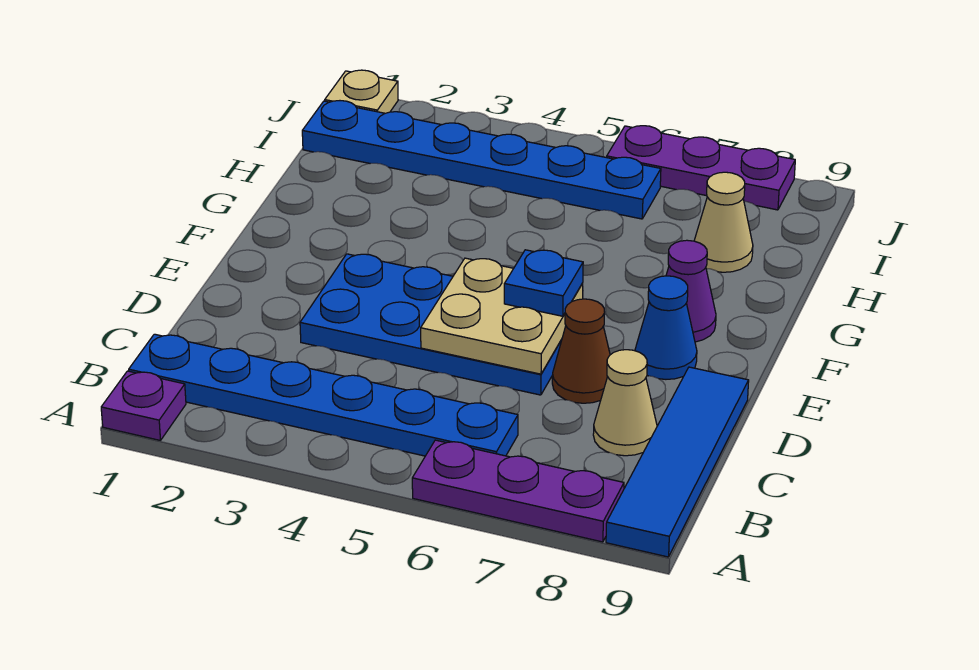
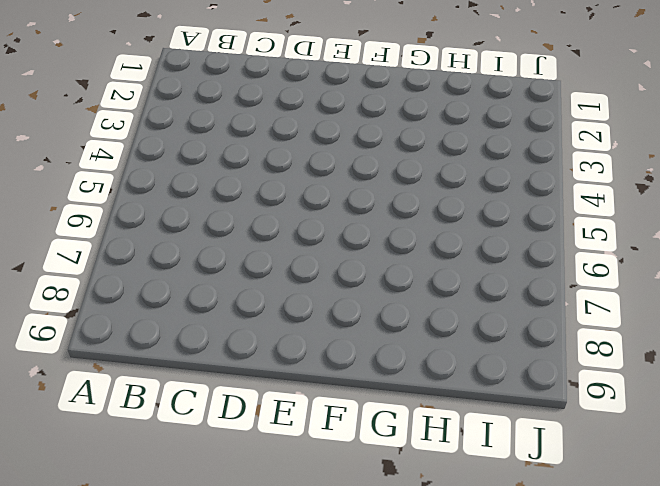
none -> purple 1x1 plate [101,371,186,440]
none -> purple 1x3 plate [412,440,624,542]
none -> blue 1x4 tile [606,367,749,557]

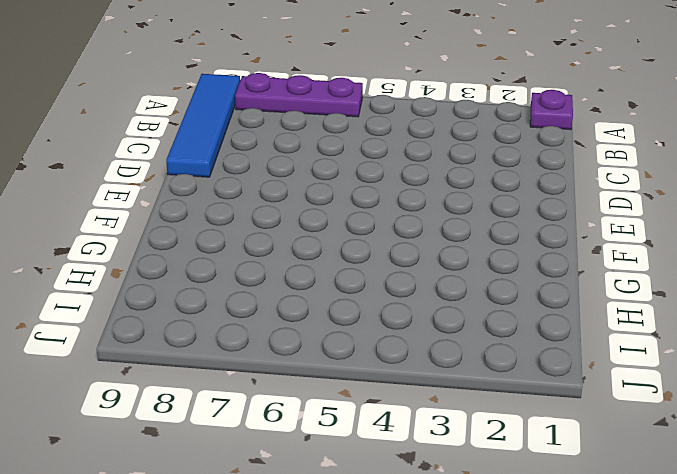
none -> blue 1x6 plate [129,334,518,456]
none -> tan 1x1 cone [593,350,657,456]
none -> blue 2x4 plate [300,254,562,395]

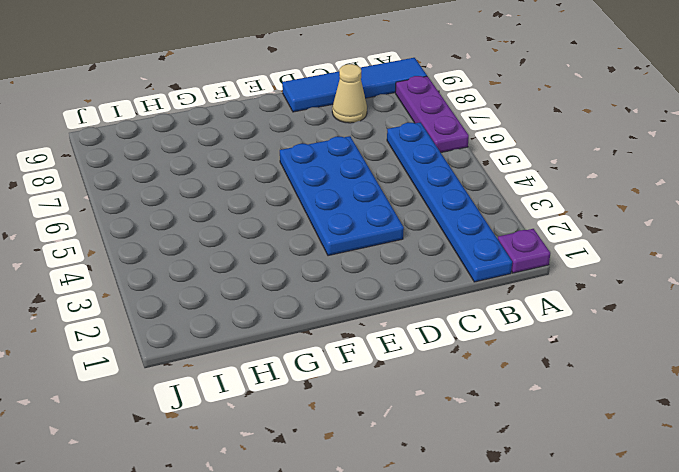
none -> brown 1x1 cone [552,299,610,403]
none -> blue 1x1 cone [635,276,697,379]
none -> purple 1x1 cone [666,240,716,342]

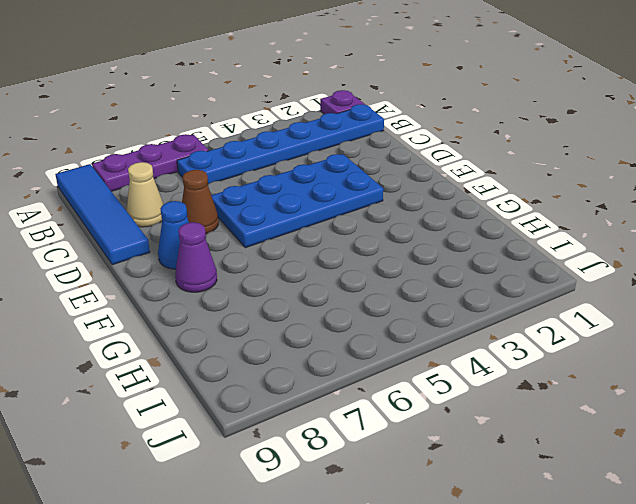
none -> tan 1x1 cone [694,172,753,272]
none -> blue 1x6 plate [302,101,661,219]
none -> tan 1x1 plate [325,70,398,113]

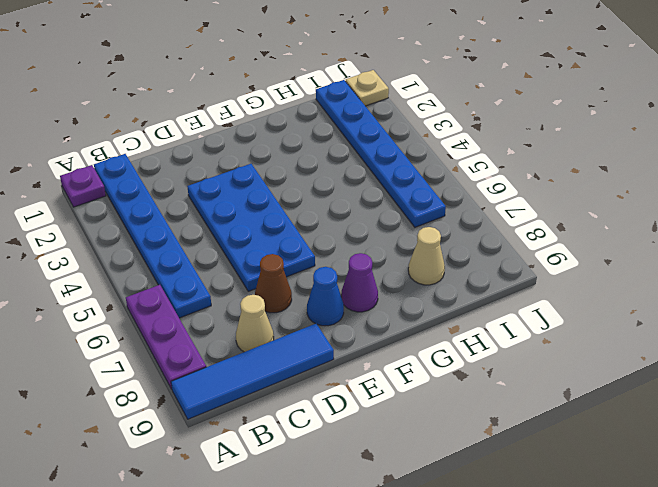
none -> purple 1x3 plate [607,126,795,210]
none -> tan 2x2 plate [421,258,583,374]
none -> blue 1x1 plate [504,250,583,316]

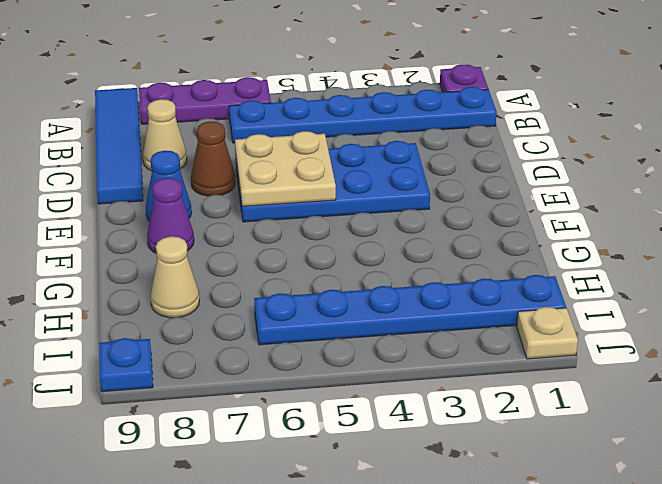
blue 1x1 plate [99,338,153,392] -> blue 1x1 plate moved to [504,250,583,316]
none -> purple 1x3 plate [607,126,795,210]

